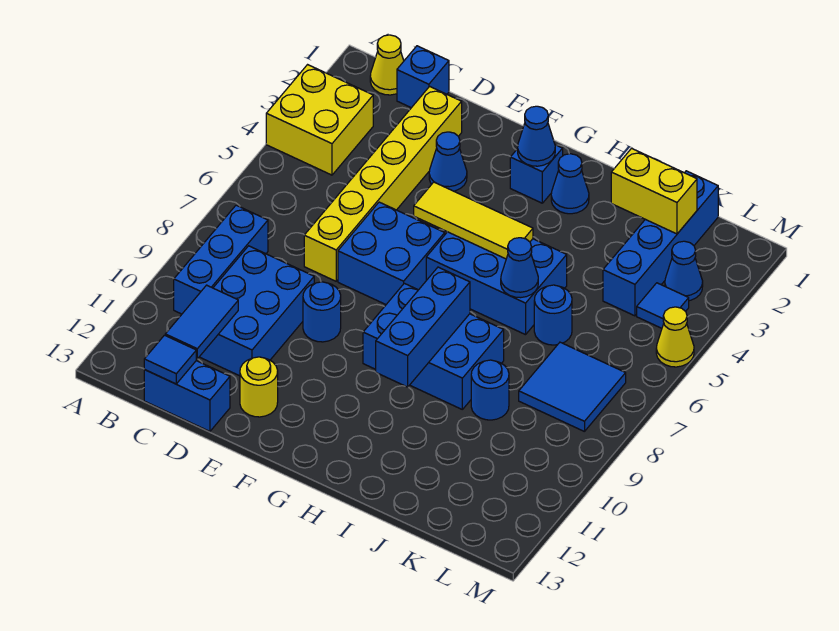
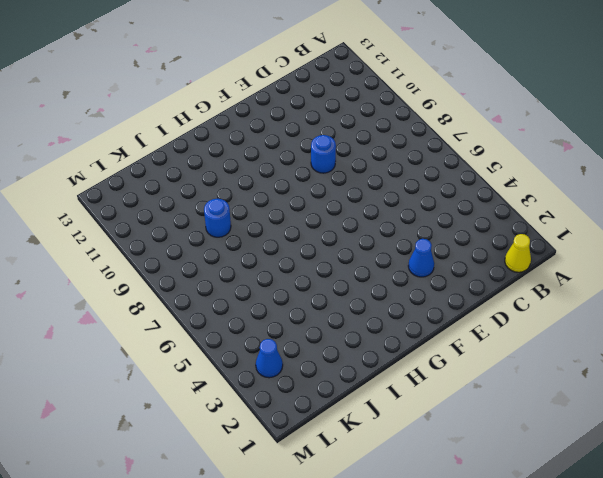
none -> yellow 2x2 brick [266,65,373,175]
none -> blue 1x3 brick [174,205,268,314]
none -> blue 1x1 brick [397,46,449,108]

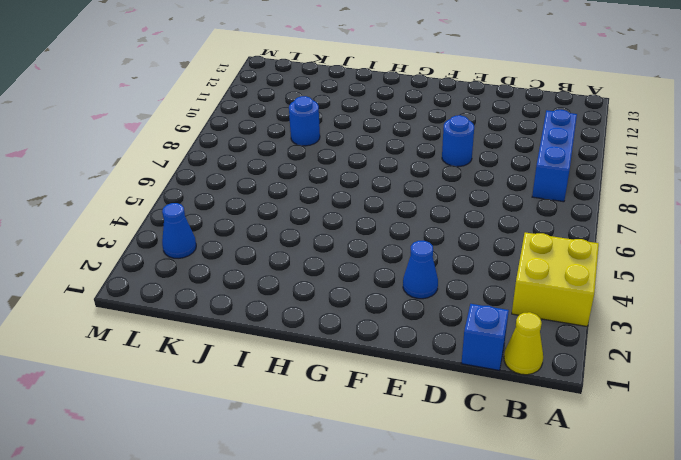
none -> blue 2x3 brick [200,246,314,376]
none -> blue 1x2 brick [144,361,230,431]
none -> yellow 1x6 brick [304,86,462,281]

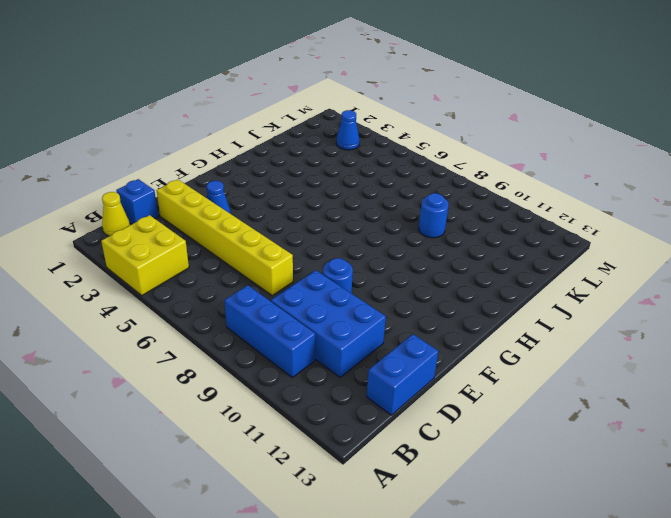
none -> blue 2x2 brick [338,202,445,304]
none -> yellow 1x1 round brick [240,357,278,417]
none -> blue 1x1 brick [510,145,563,203]

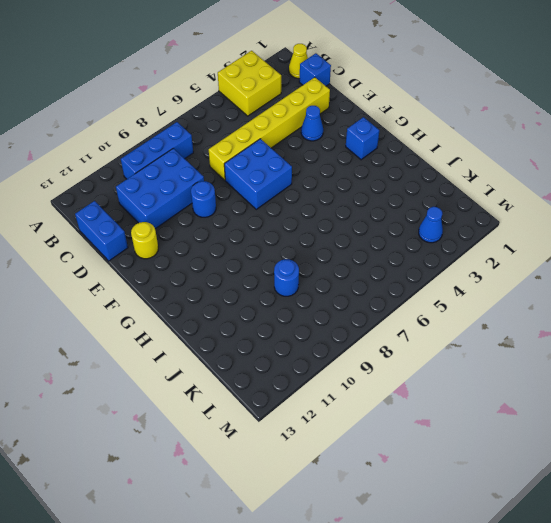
none -> blue 2x3 brick [426,232,567,335]
none -> blue 2x3 brick [363,283,504,409]
none -> blue 1x1 cone [551,154,589,214]

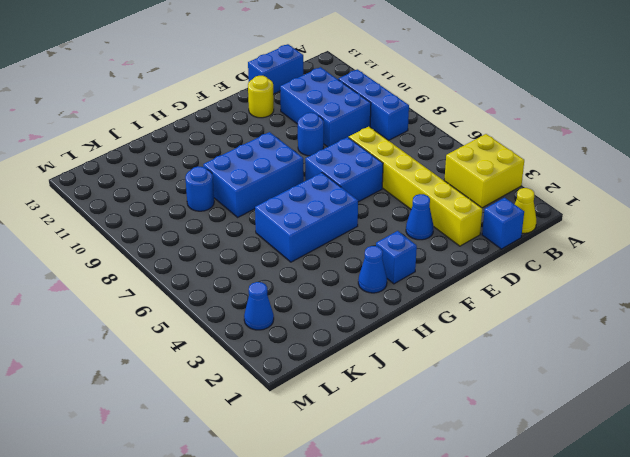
none -> blue 1x1 round brick [534,285,572,345]
none -> blue 1x4 brick [603,171,718,316]
none -> blue 2x2 tile [519,342,626,432]

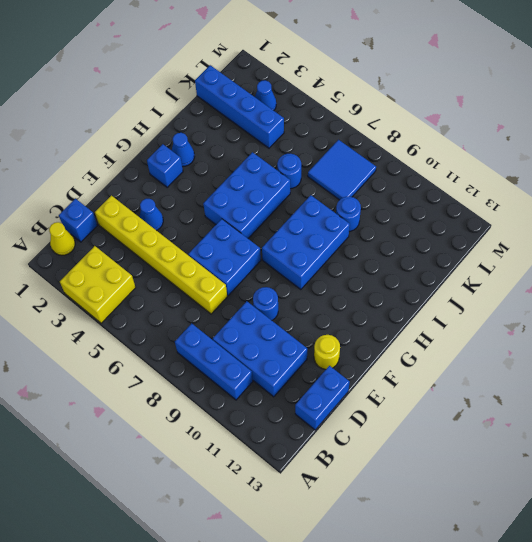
none -> blue 1x1 tile [637,283,689,328]
none -> yellow 1x1 cone [656,307,694,367]
none -> blue 1x2 tile [165,285,238,359]

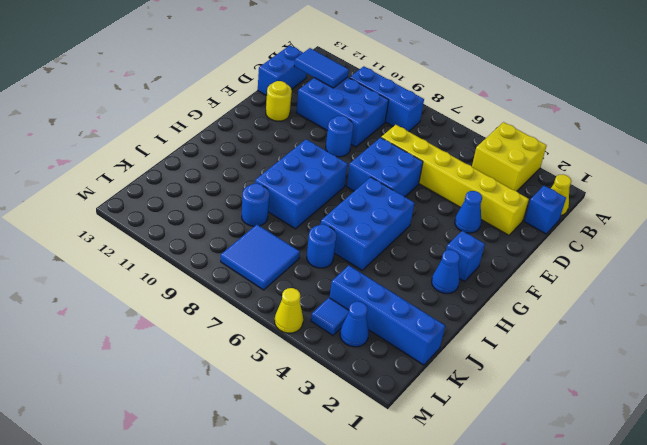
none -> blue 1x1 tile [144,335,196,384]
none -> yellow 1x3 tile [414,182,533,259]
none -> blue 1x1 cone [518,106,555,166]

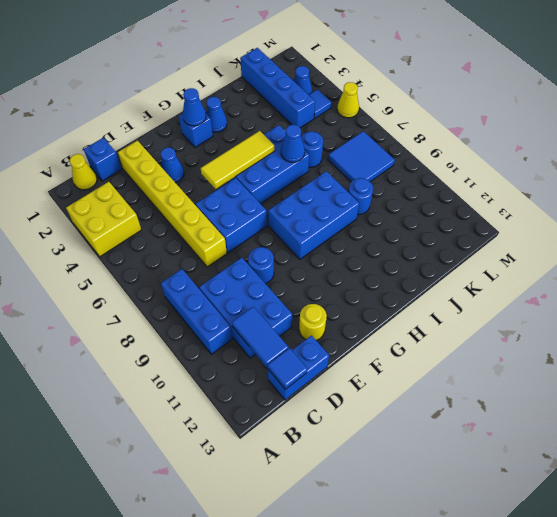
none -> blue 1x3 brick [376,267,470,387]
none -> yellow 1x2 brick [611,148,697,234]

